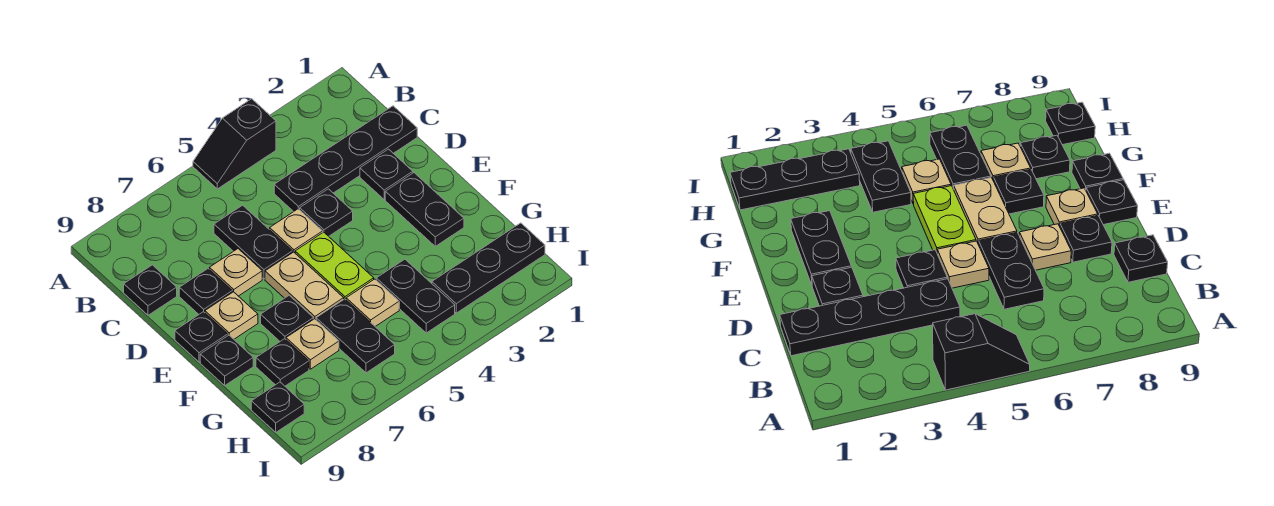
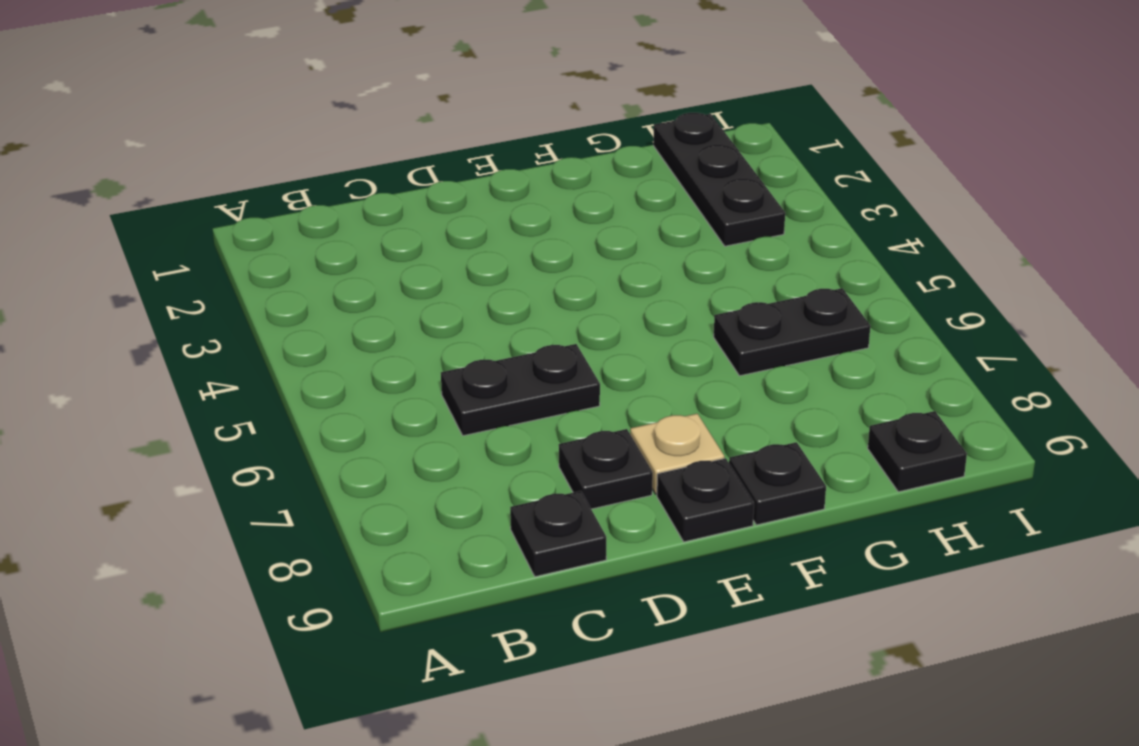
none -> black 1x2 slope [193,99,276,189]
none -> black 1x4 plate [274,106,417,212]
none -> black 1x1 plate [360,149,413,199]

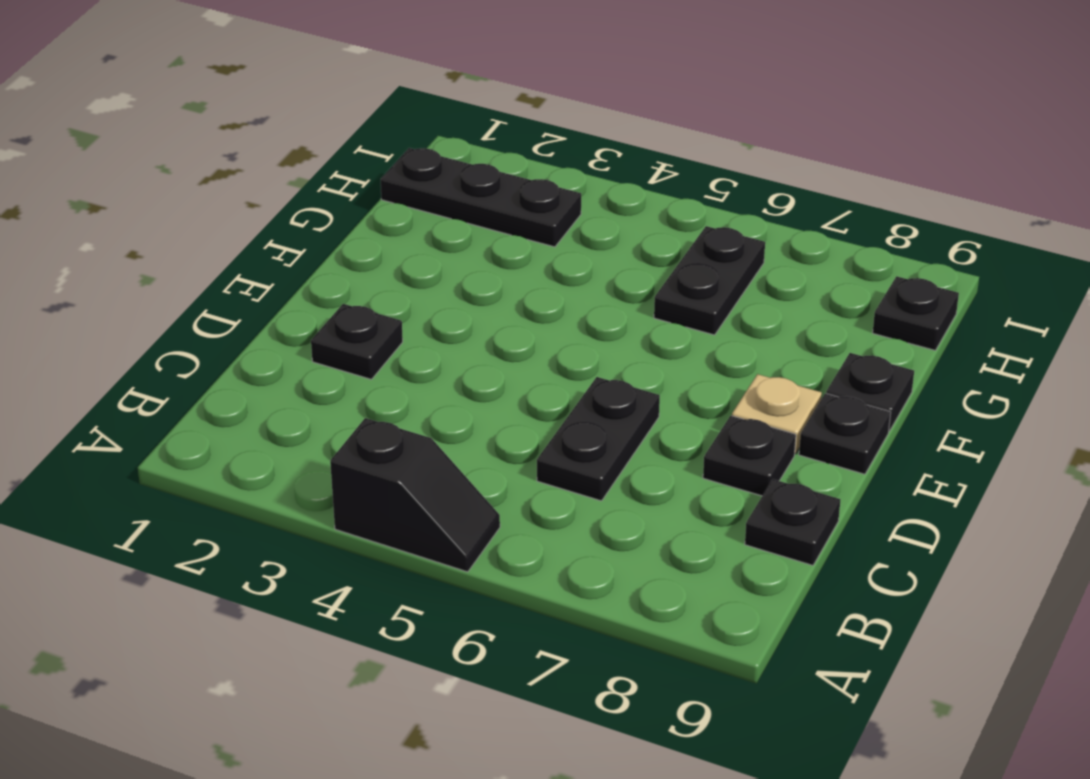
none -> black 1x4 plate [274,106,417,212]
none -> black 1x1 plate [300,189,353,236]
none -> tan 1x1 plate [270,209,323,253]

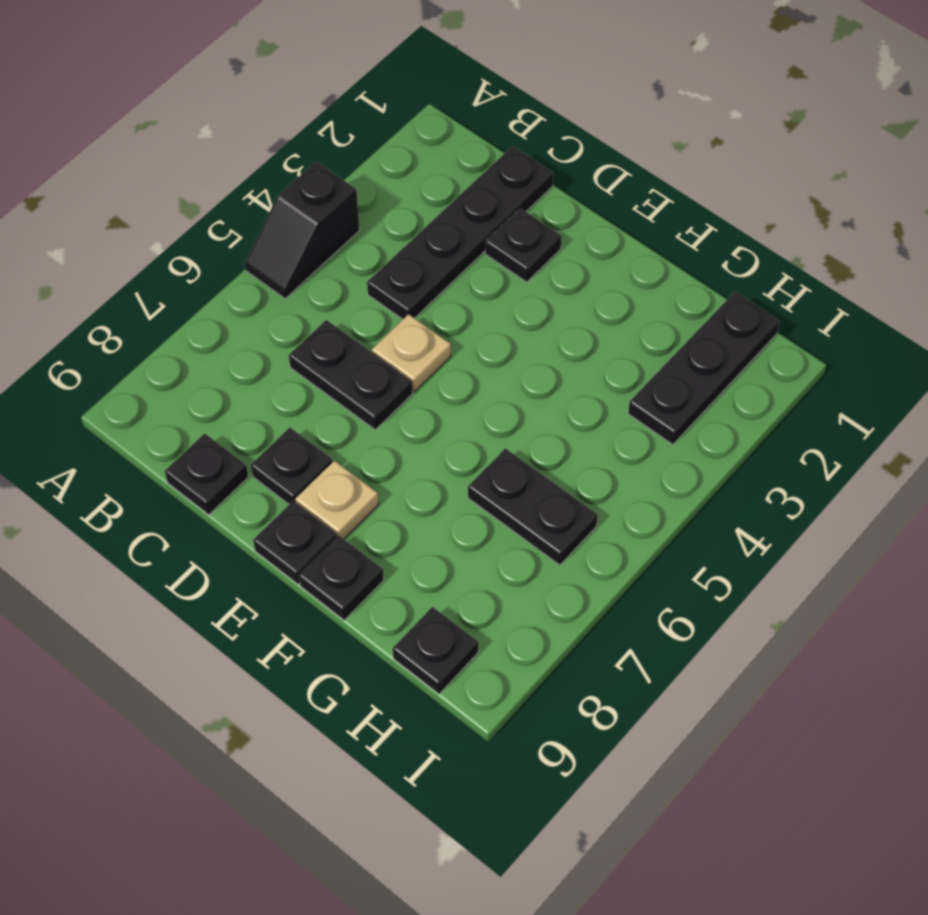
none -> black 1x1 plate [300,189,353,236]
none -> tan 1x1 plate [209,249,262,296]
none -> black 1x2 plate [385,173,464,246]

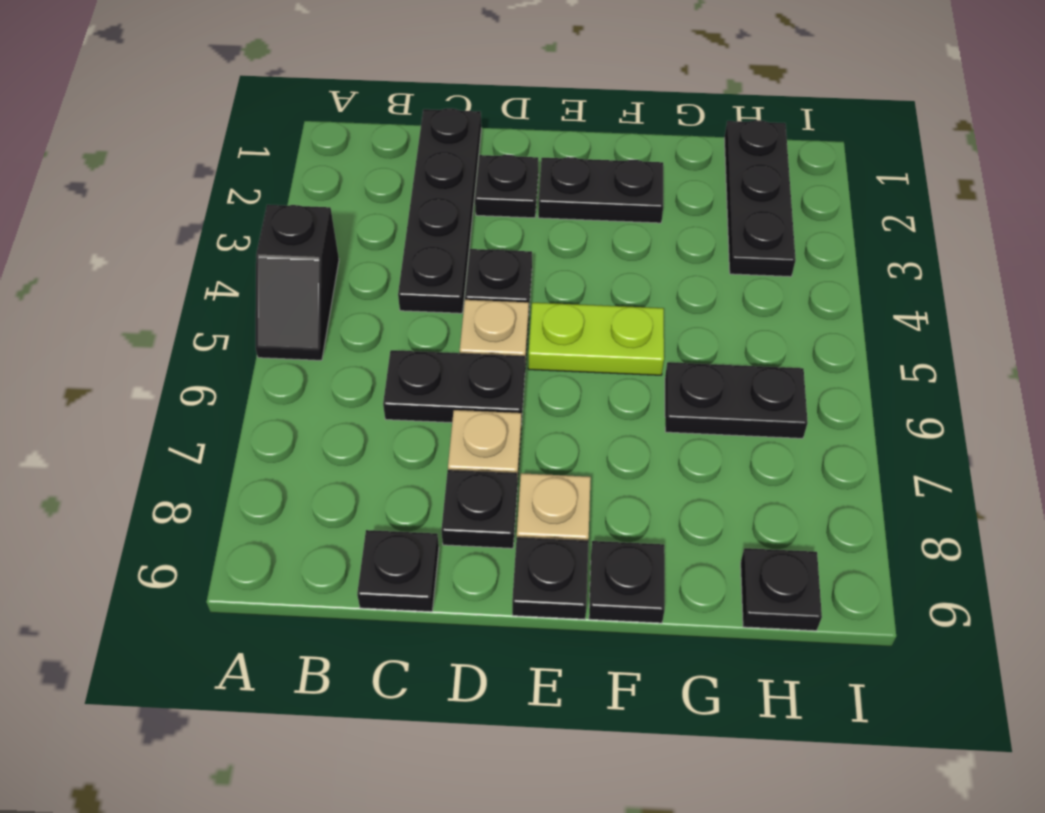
none -> tan 1x2 plate [265,252,344,319]
none -> black 1x1 plate [261,296,313,341]
none -> black 1x2 plate [376,259,455,333]

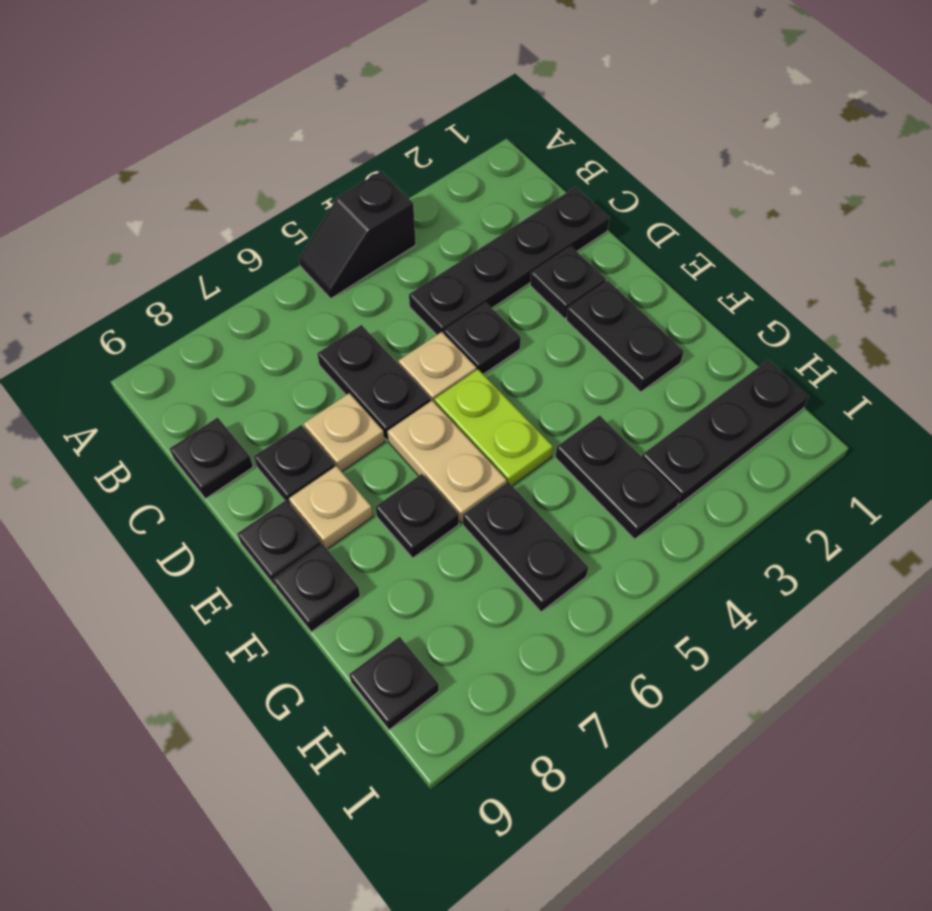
none -> tan 1x1 plate [346,279,399,326]
none -> tan 1x1 plate [286,319,339,369]
none -> black 1x1 plate [256,339,309,386]

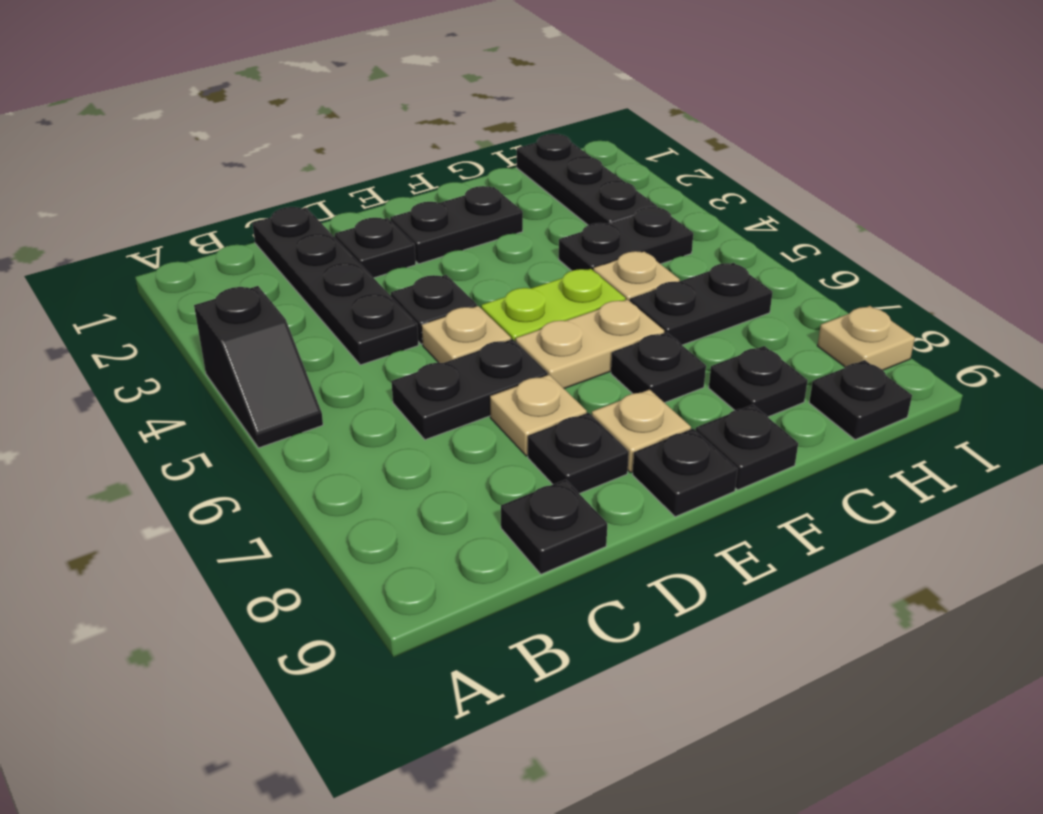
tan 1x1 plate [817,306,915,370] -> tan 1x1 plate moved to [286,319,339,369]

